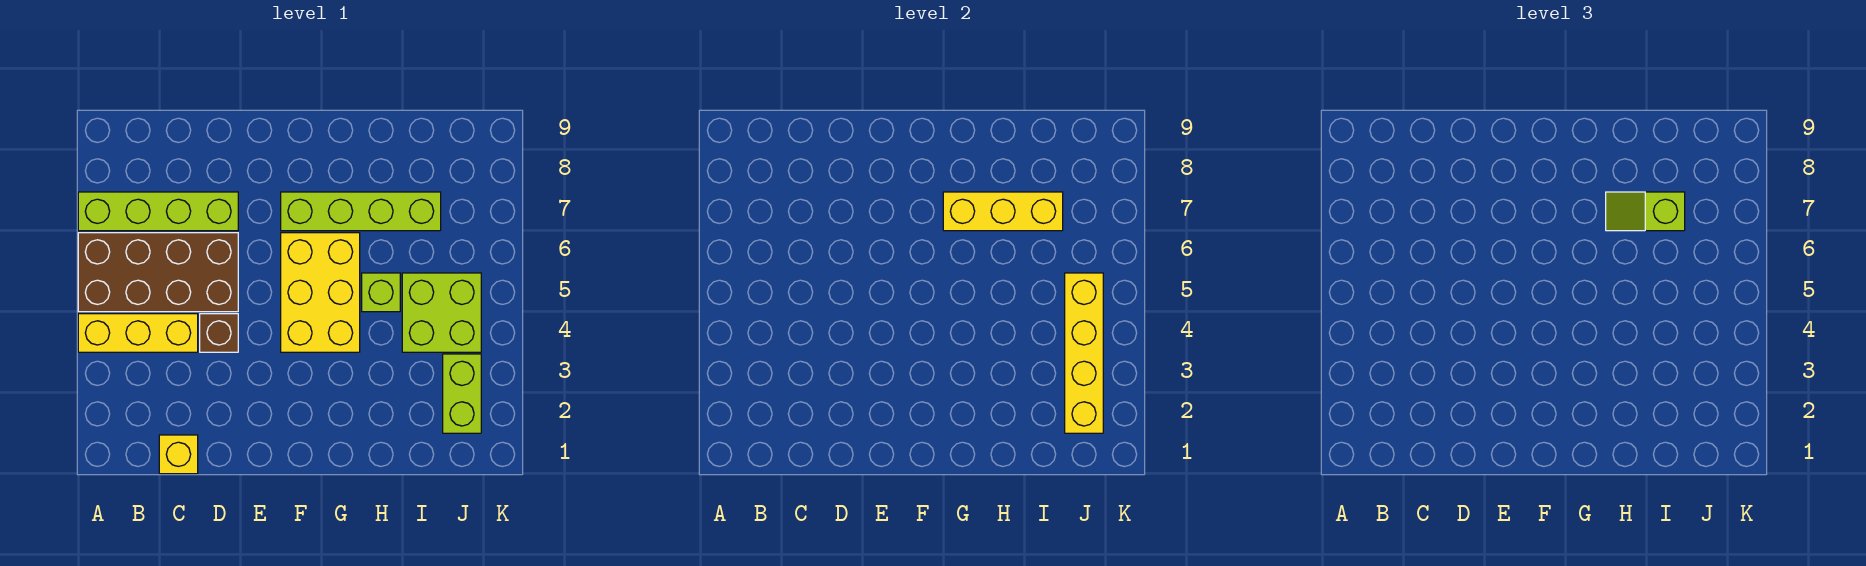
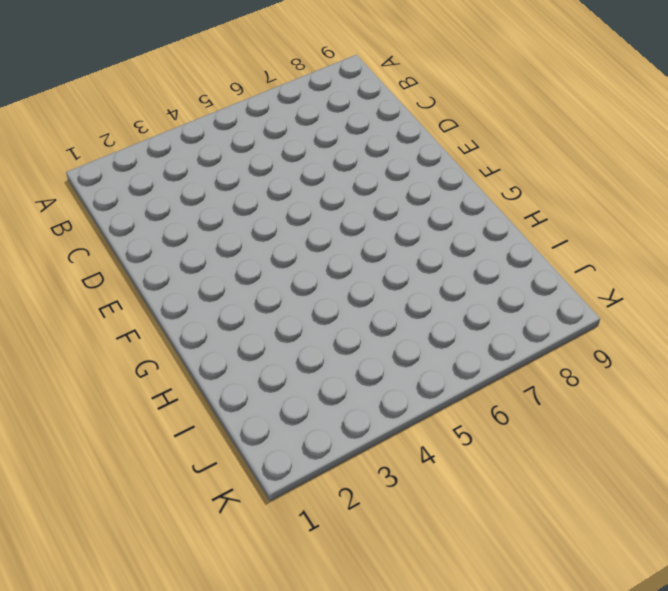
none -> yellow 1x3 brick [78,314,198,352]
none -> brown 2x4 brick [78,233,238,312]
none -> lime 1x4 brick [78,192,238,231]

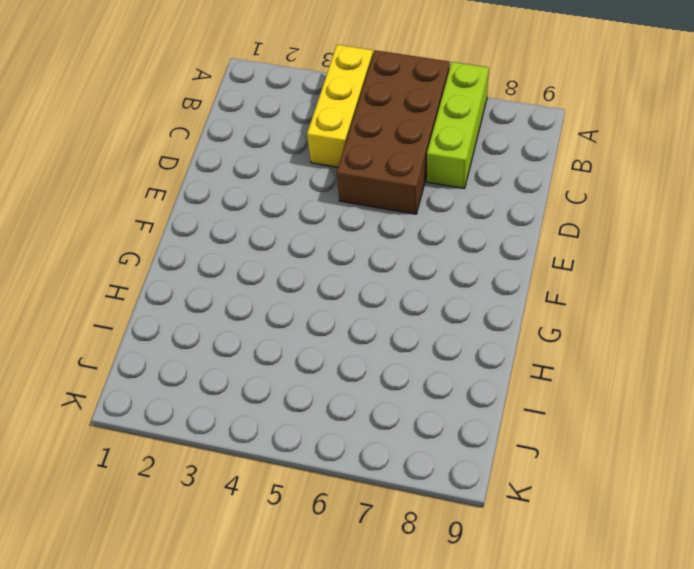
lime 1x3 brick [427,62,489,189] -> lime 1x4 brick [78,192,238,231]
none -> yellow 1x1 brick [159,435,198,474]
none -> brown 1x1 brick [200,314,238,352]
none -> yellow 2x3 brick [281,233,360,352]

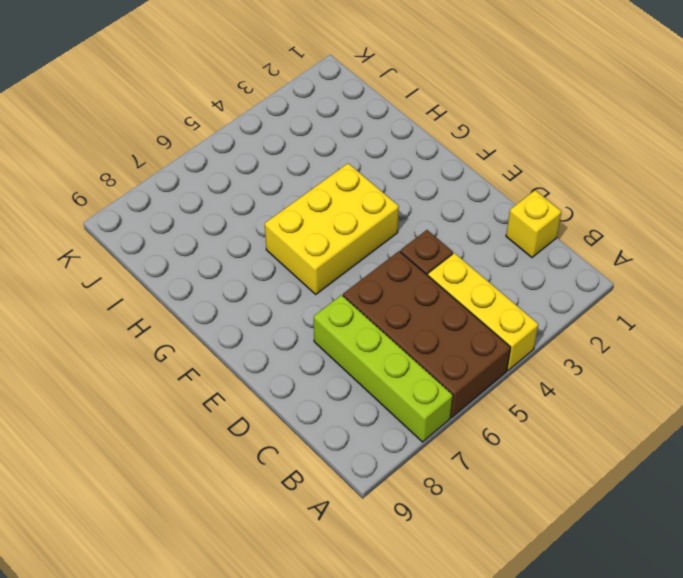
none -> lime 1x4 brick [281,192,441,231]
none -> lime 1x1 brick [362,273,400,312]
none -> lime 2x2 brick [402,273,481,352]

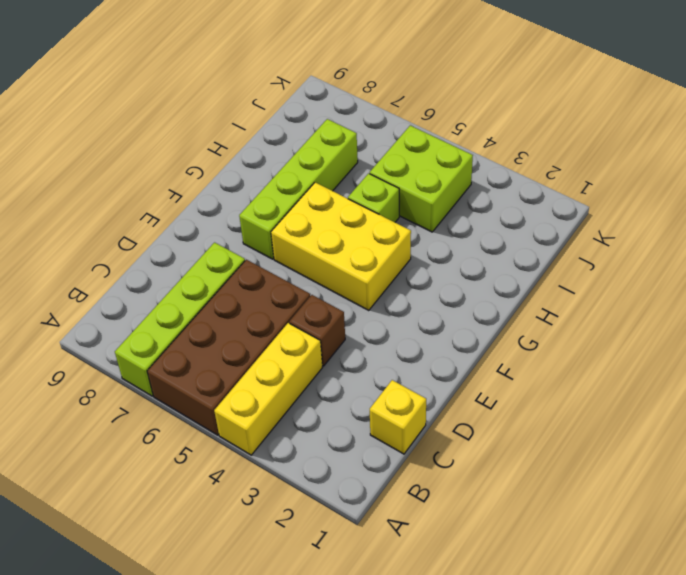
none -> lime 1x2 brick [443,354,481,433]
none -> yellow 1x3 brick [943,192,1063,231]
none -> yellow 1x4 brick [1065,273,1103,433]

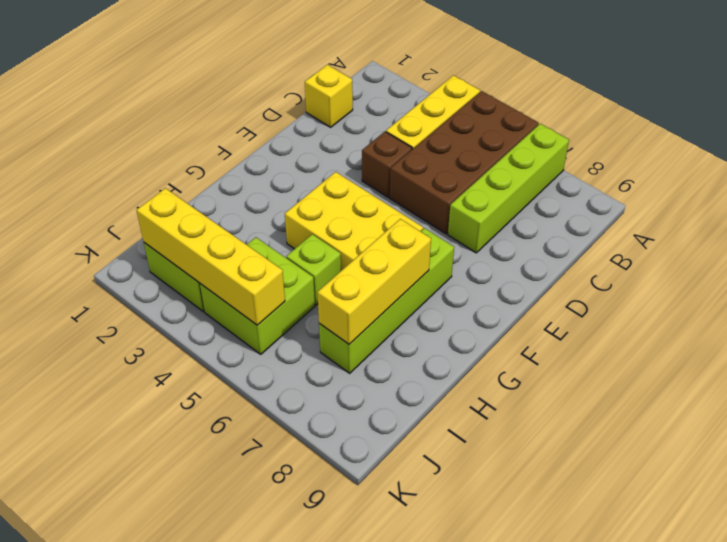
none -> lime 1x2 slope [1606,192,1685,231]

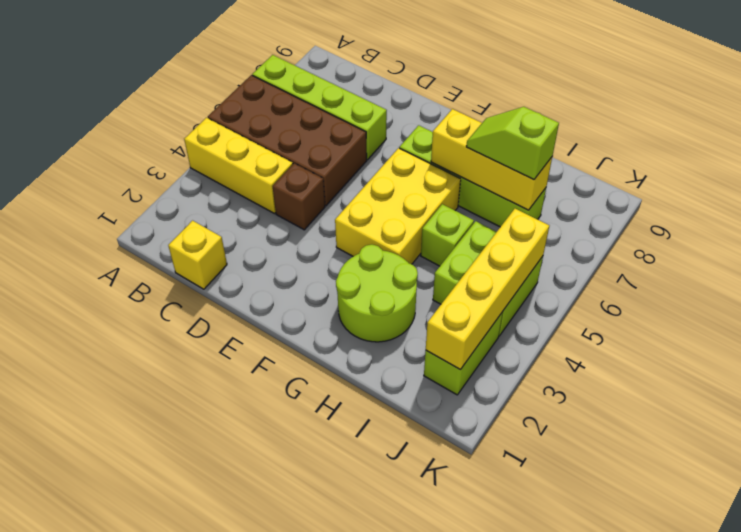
lime 2x2 round brick [336,245,418,342] -> none

